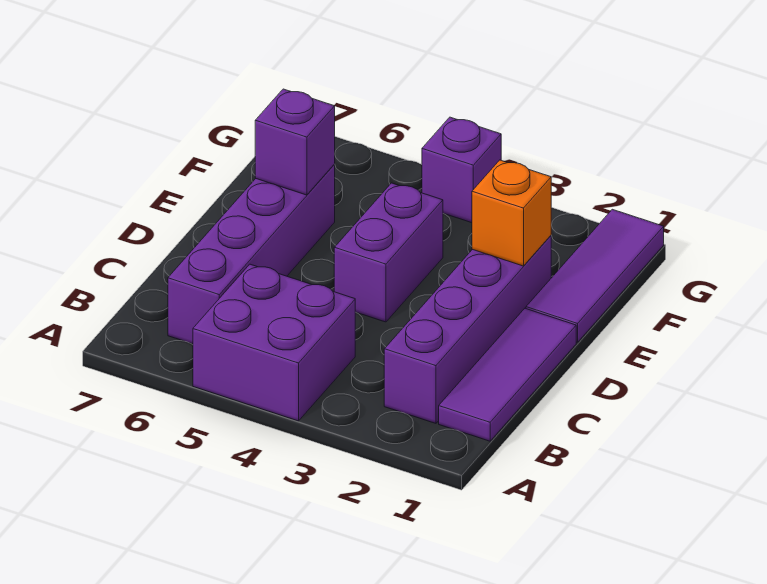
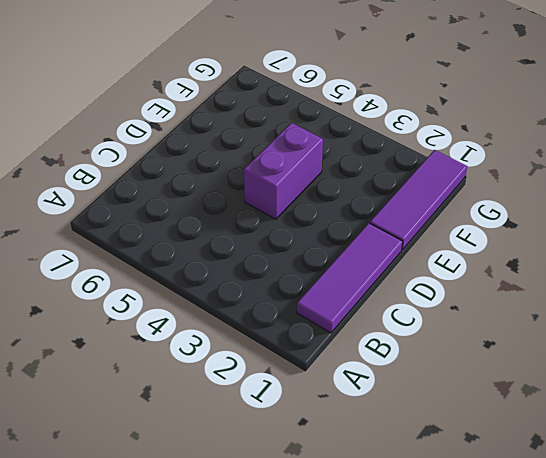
none -> purple 2x2 brick [193,264,355,421]
none -> purple 1x4 brick [384,236,551,423]

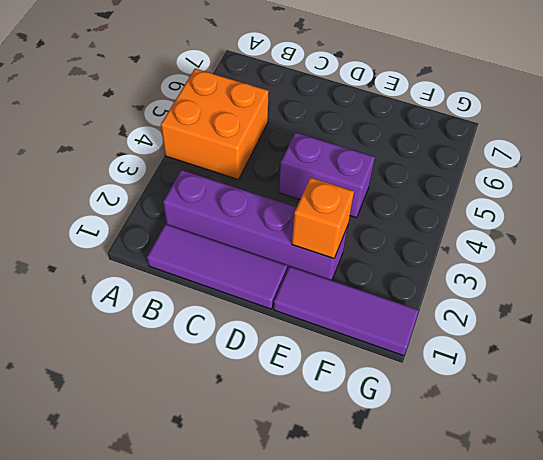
orange 2x2 brick [161,69,269,180] -> purple 2x2 brick [193,264,355,421]
none -> purple 1x4 brick [168,165,335,344]
none -> purple 1x1 brick [422,117,501,223]

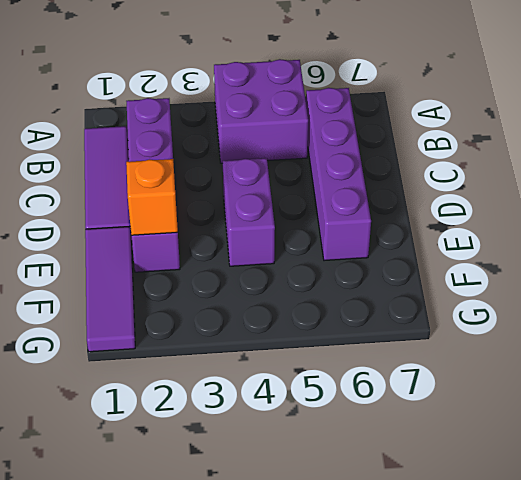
none -> purple 1x1 brick [422,117,501,223]
none -> purple 1x1 brick [255,89,335,195]

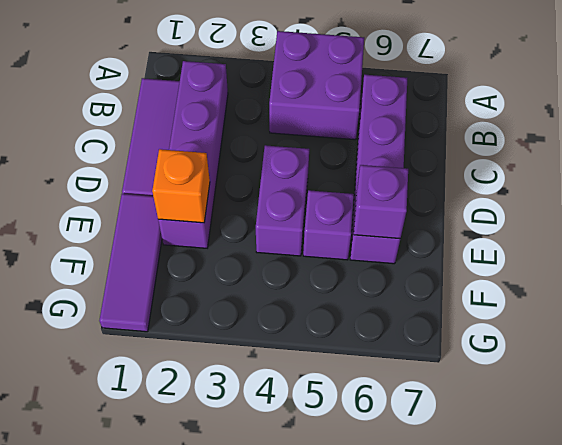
purple 1x1 brick [303,190,354,260] -> purple 1x1 brick moved to [422,117,501,223]

